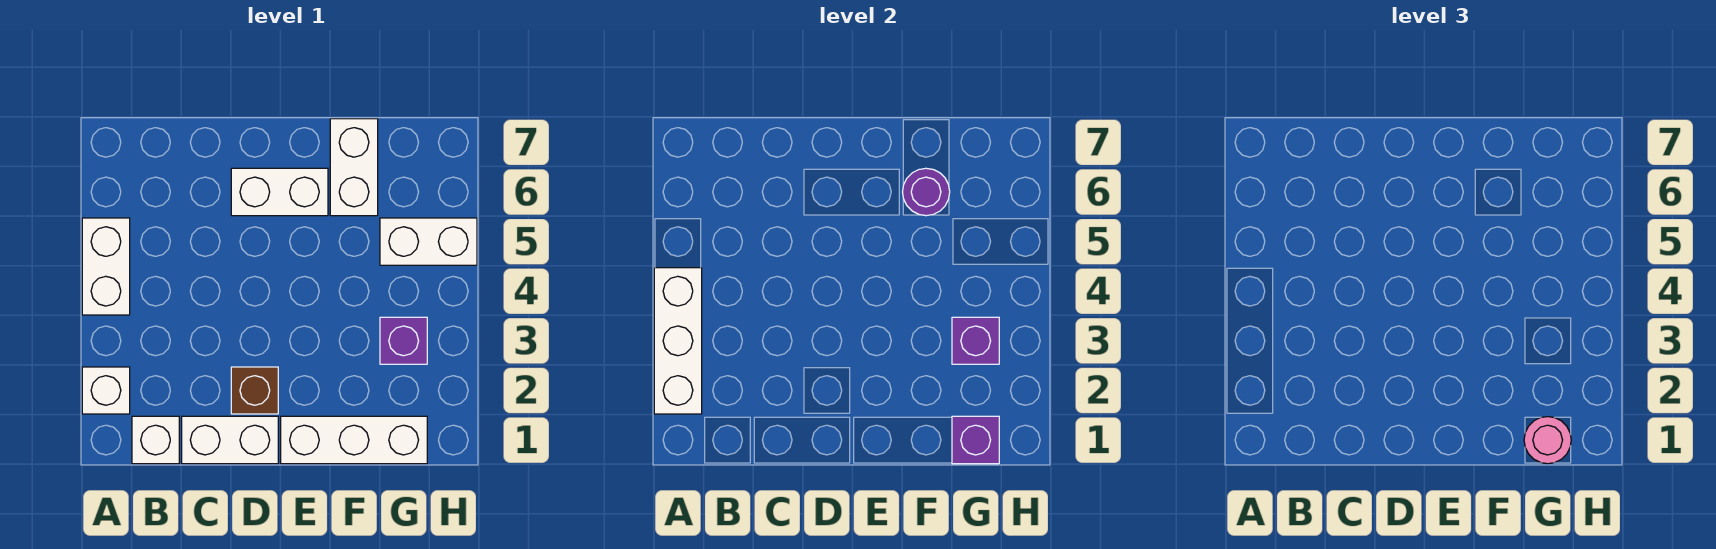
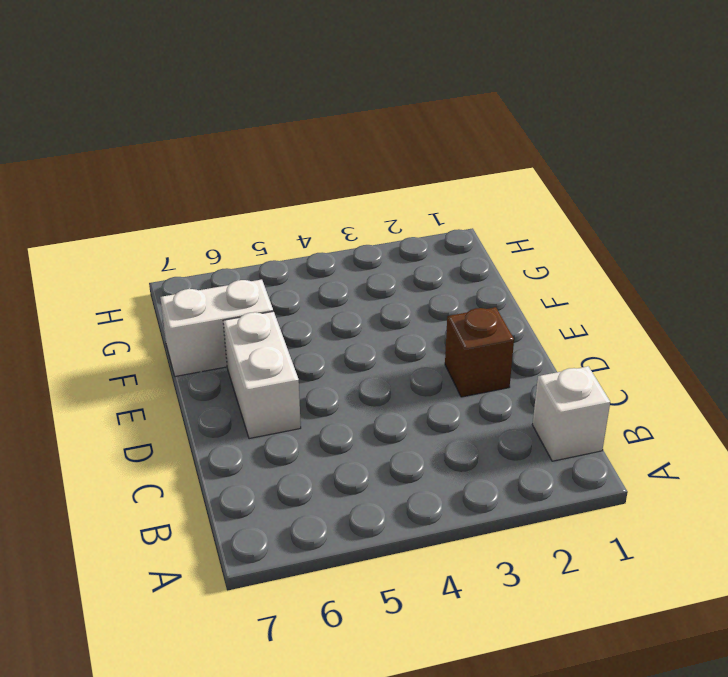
none -> white 1x1 brick [82,367,130,414]
none -> white 1x2 brick [82,218,130,315]
none -> white 1x2 brick [182,416,278,464]

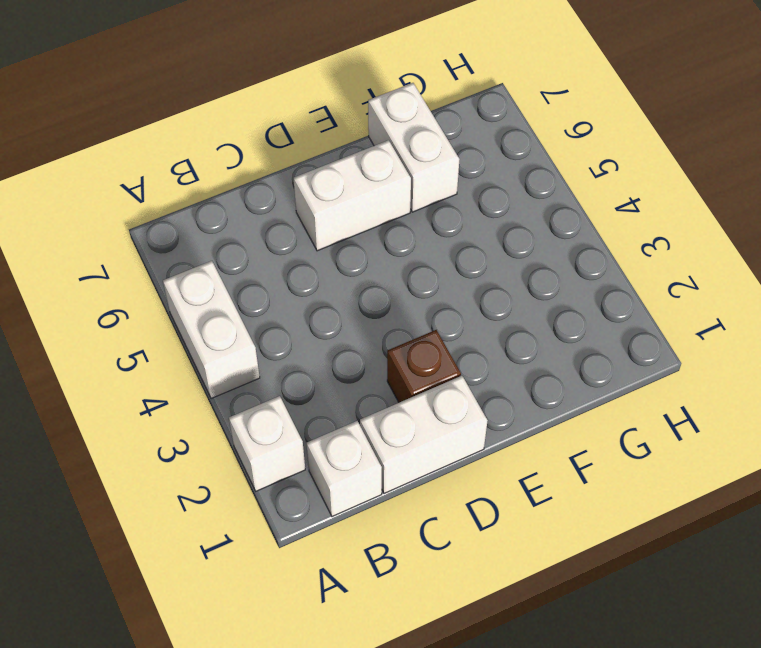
none -> white 1x3 brick [281,416,427,464]
none -> purple 1x1 brick [380,317,427,364]
none -> white 1x2 brick [380,218,477,265]

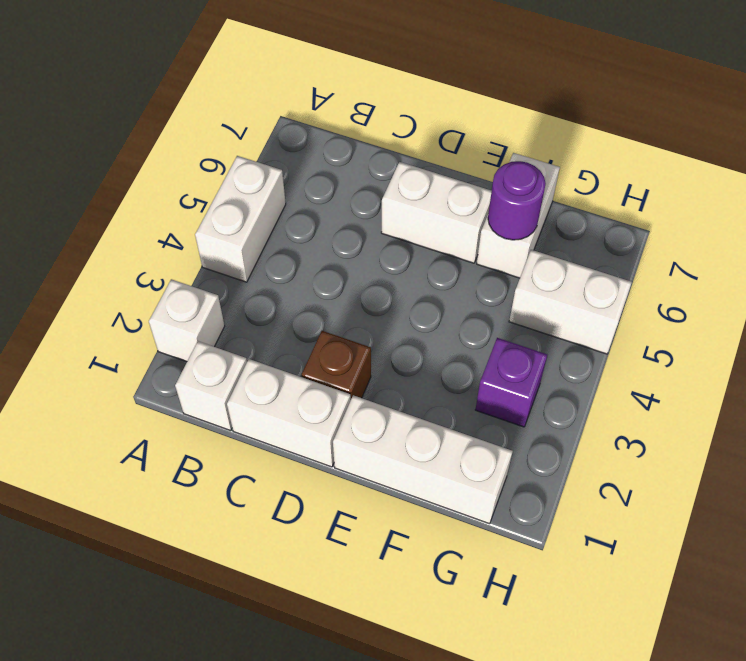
none -> white 1x3 brick [654,268,702,414]
none -> purple 1x1 brick [952,416,999,464]
none -> purple 1x1 brick [952,317,999,364]

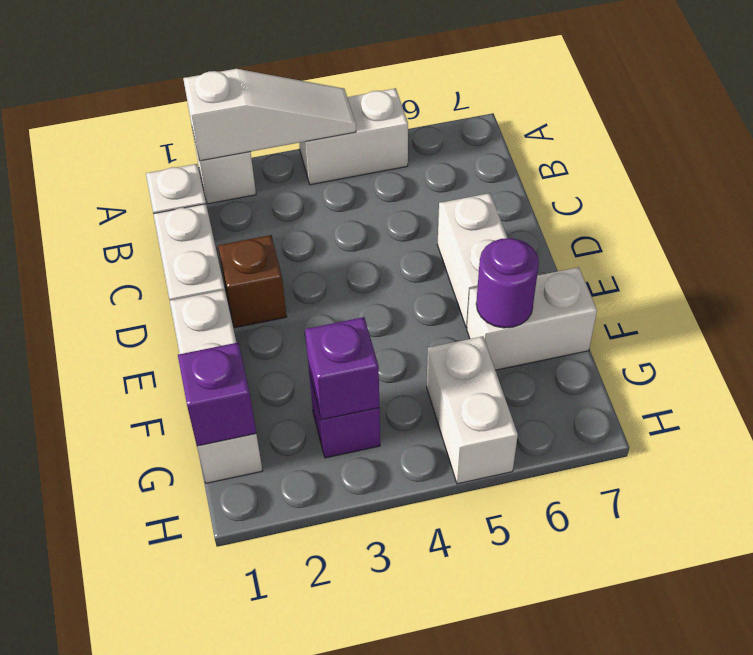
white 1x3 slope [183,69,356,161] -> white 1x3 brick [654,268,702,414]
none -> pink 1x1 round brick [1524,417,1571,464]

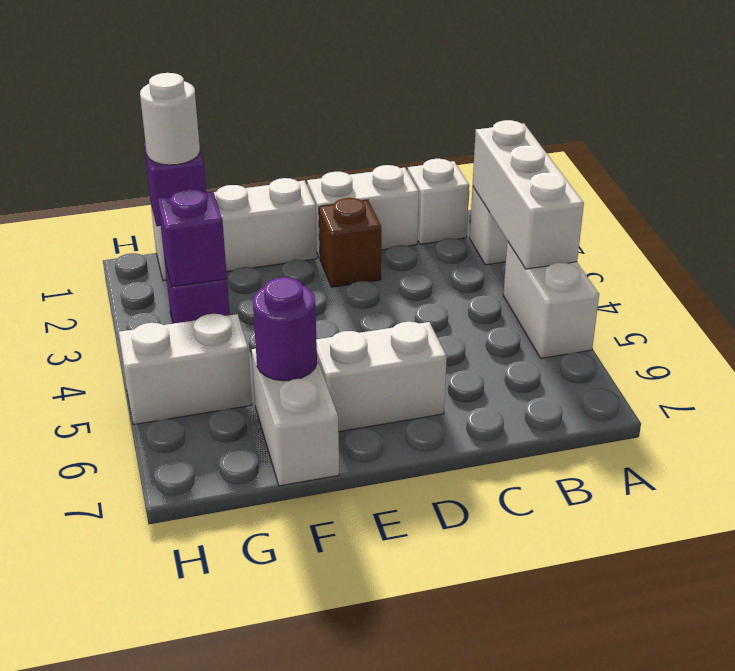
white 1x1 round brick [140,73,200,165] -> pink 1x1 round brick [1524,417,1571,464]

